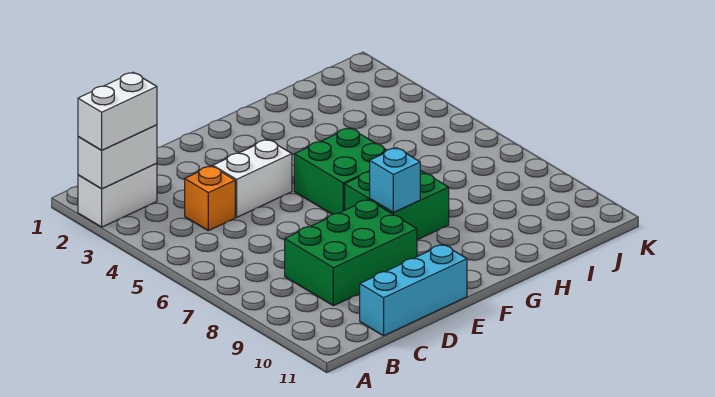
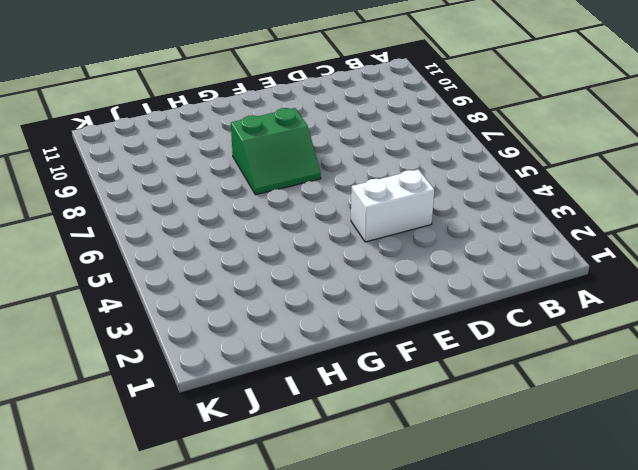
green 2x2 slope [231,108,321,195] -> green 2x2 brick [345,170,449,240]
none -> white 1x2 brick [78,163,157,227]
none -> orange 1x1 brick [185,166,235,231]

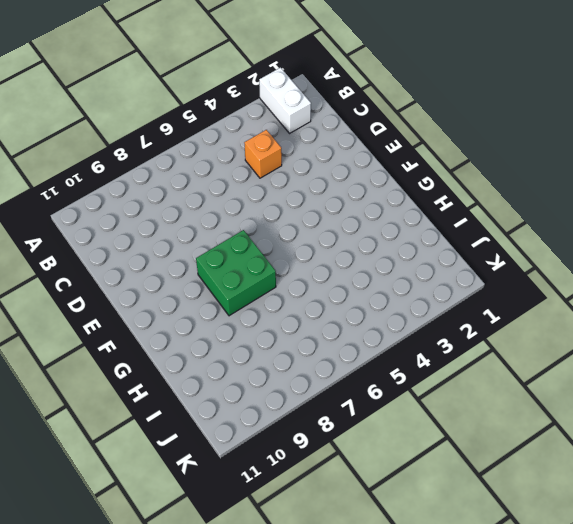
none -> green 2x3 brick [285,200,417,306]
none -> cyan 1x3 brick [360,245,467,336]

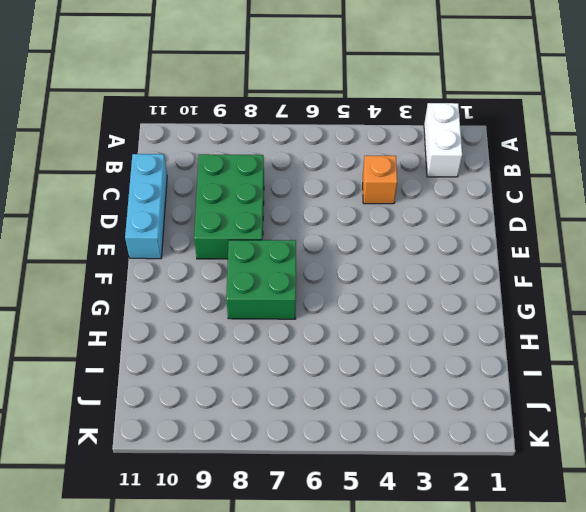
none -> white 1x2 brick [213,139,292,217]
none -> green 2x2 brick [294,128,387,214]

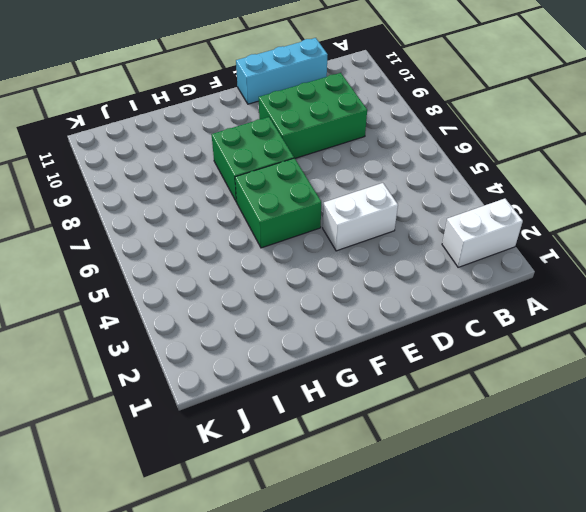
none -> orange 1x1 brick [185,166,235,231]
none -> white 1x2 brick [78,125,157,189]

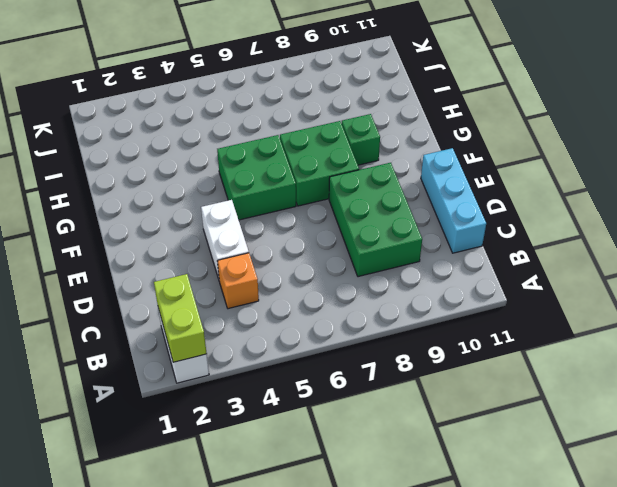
lime 1x2 brick [154,274,207,362] -> white 1x2 brick [78,125,157,189]
green 1x1 brick [342,114,380,165] -> none
none -> cyan 1x1 brick [370,148,420,213]
none -> white 1x2 brick [78,72,157,150]

